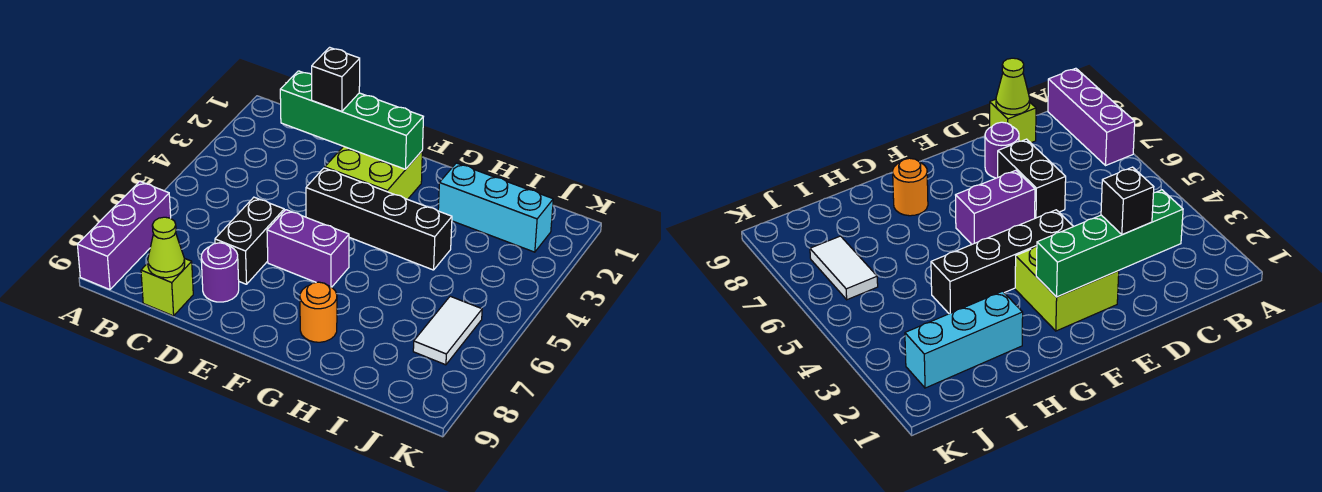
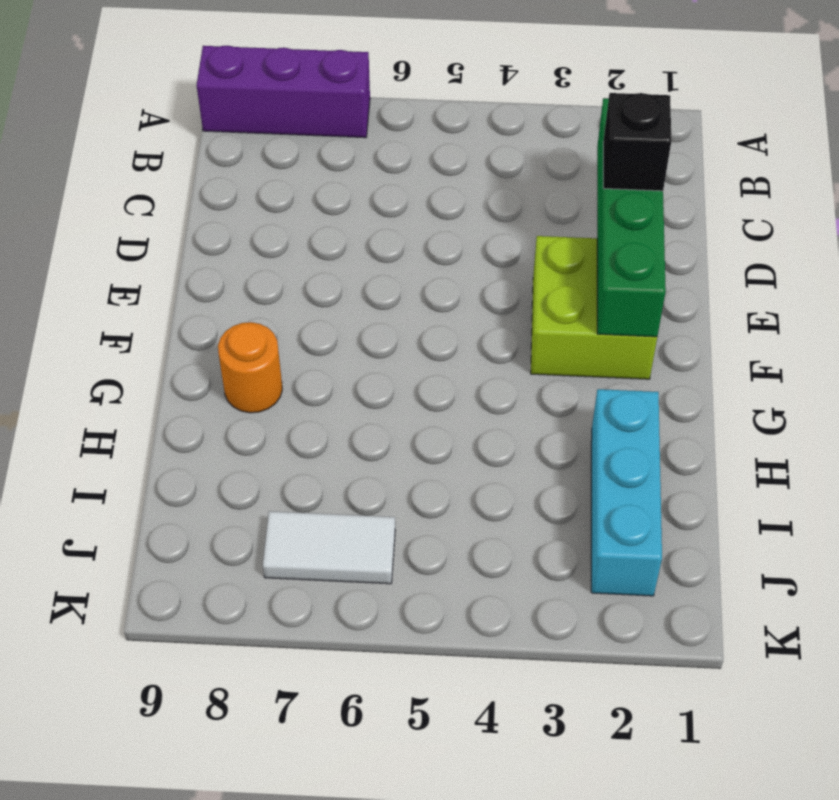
none -> lime 1x1 brick [141,258,193,316]
none -> black 1x2 brick [215,197,284,284]
none -> purple 1x1 round brick [201,243,239,302]

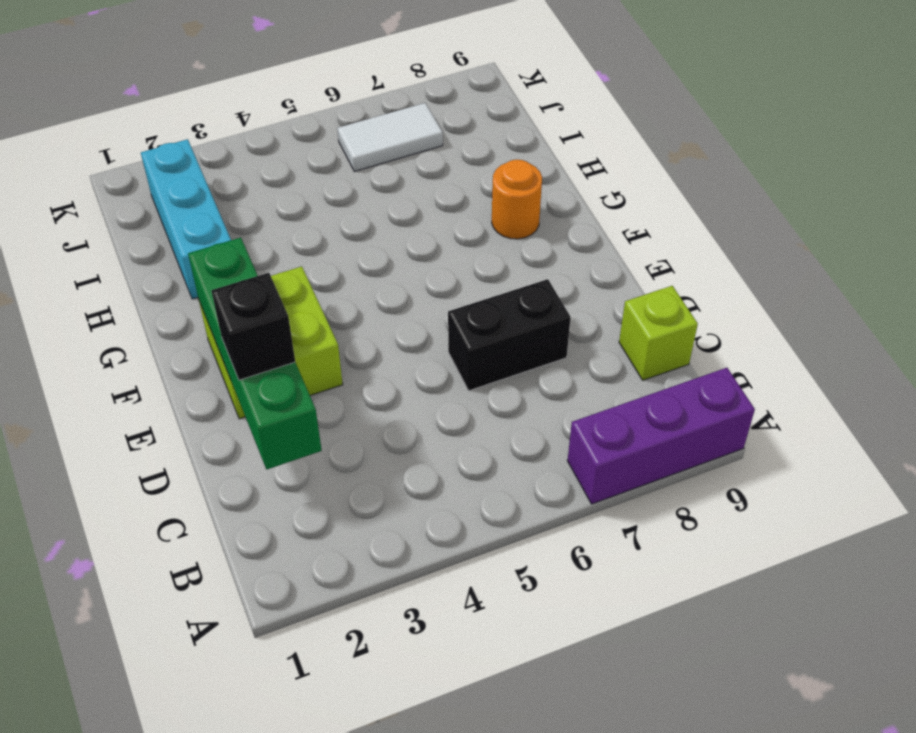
none -> purple 1x1 round brick [201,243,239,302]
none -> black 1x4 brick [306,168,452,270]
none -> purple 1x2 brick [267,210,349,287]

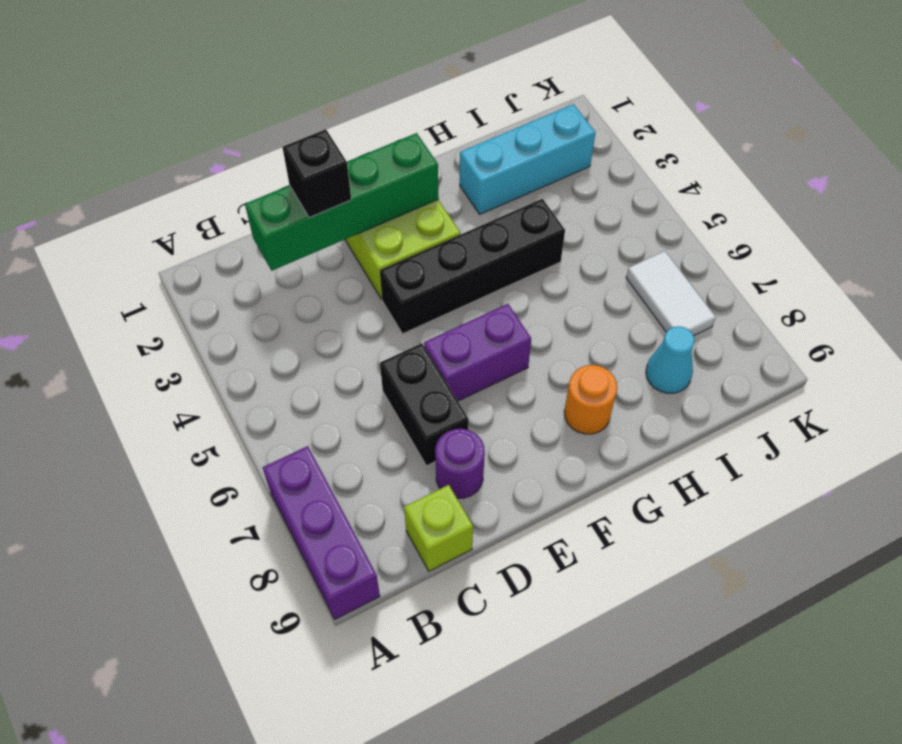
cyan 1x1 cone [646,326,695,393] -> none
none -> lime 1x1 cone [148,217,185,278]

